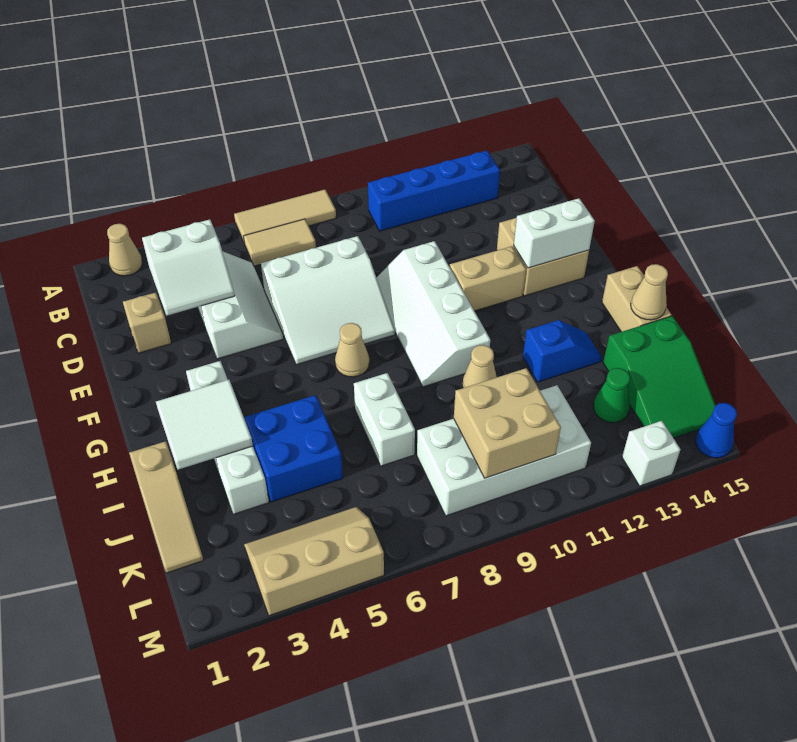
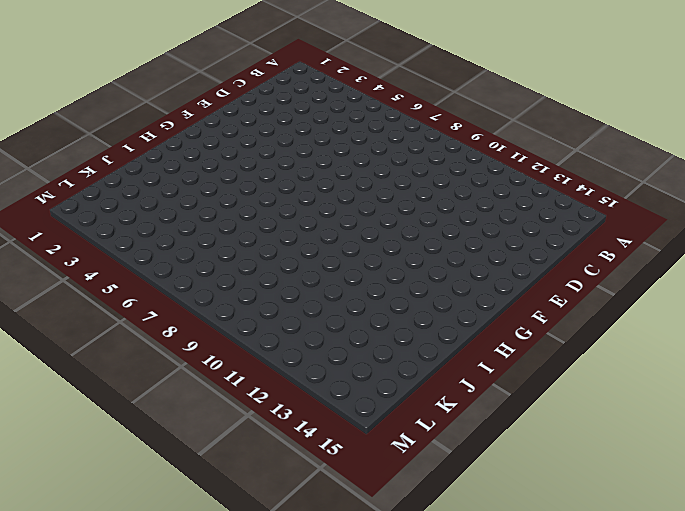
none -> tan 1x1 cone [107,224,142,276]
none -> tan 1x3 tile [234,190,336,242]
none -> tan 1x2 tile [244,219,316,266]

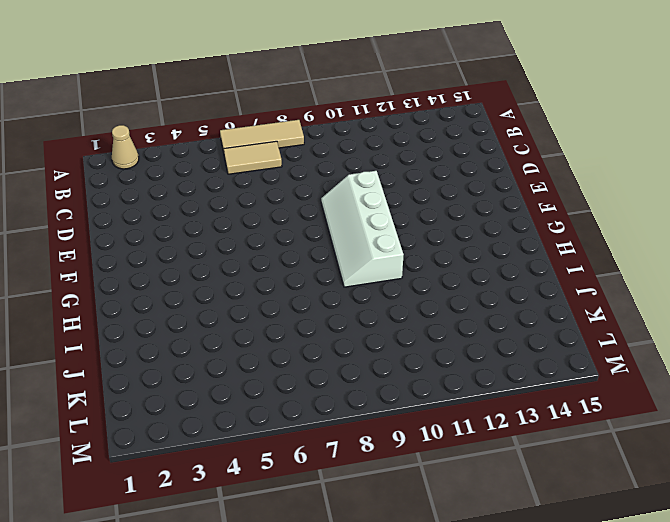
none -> blue 1x4 brick [368,151,500,231]
none -> white 2x3 slope [198,252,283,359]
none -> tan 1x1 brick [123,292,171,353]

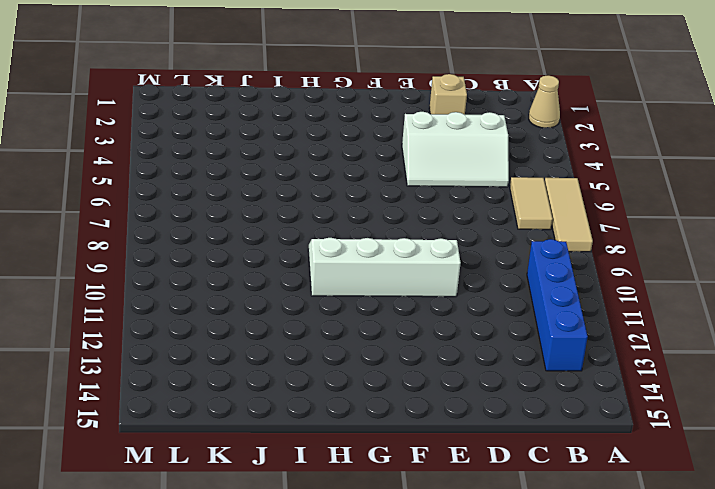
none -> white 3x3 slope [261,236,395,365]
none -> tan 2x2 brick [497,218,589,296]
none -> tan 1x2 brick [450,246,526,311]

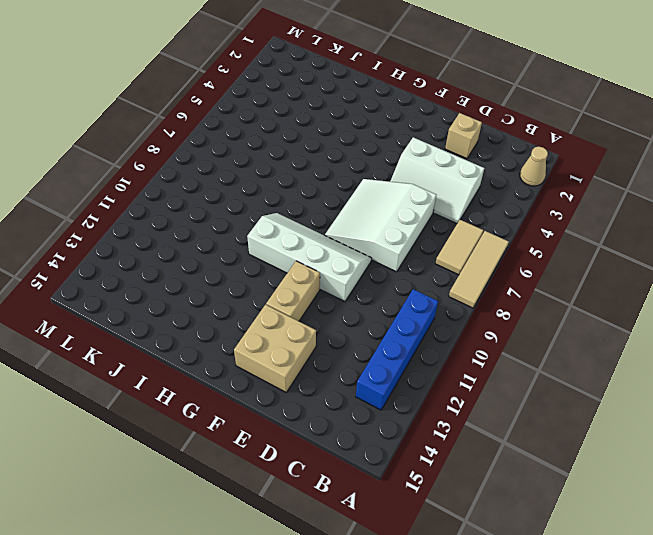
none -> white 1x4 brick [186,361,269,514]
none -> tan 1x1 cone [335,323,369,377]
none -> tan 1x2 brick [602,266,671,332]

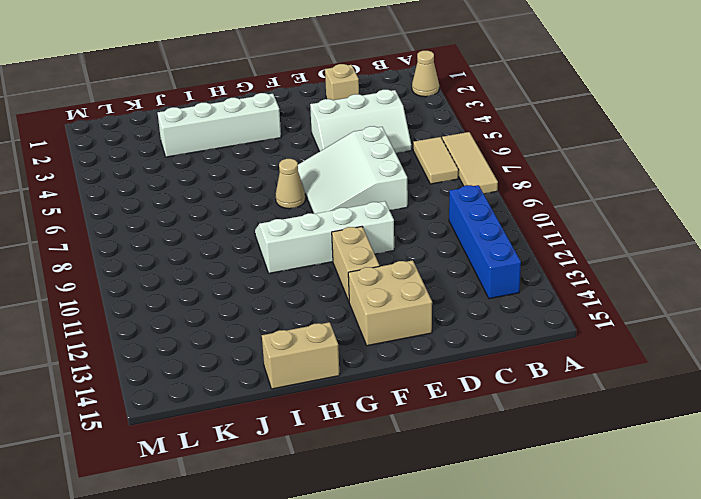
none -> tan 1x3 slope [129,441,203,573]
none -> blue 2x2 brick [244,395,343,502]
none -> white 1x2 brick [354,373,415,466]

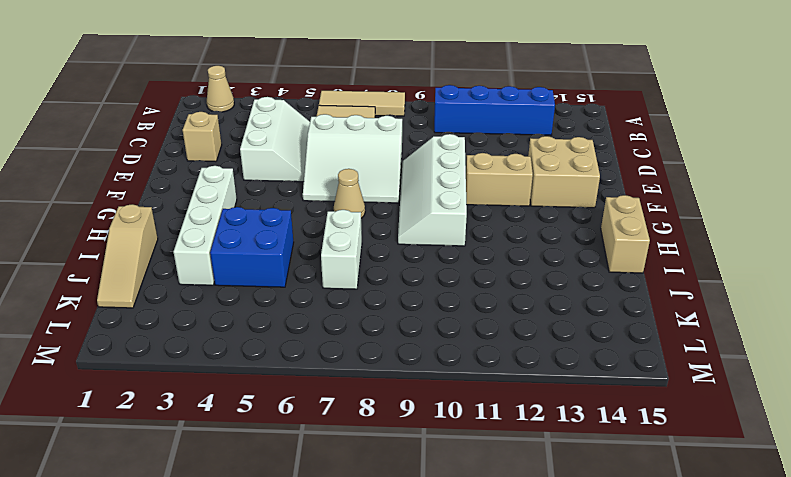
none -> tan 1x1 cone [463,345,497,388]
none -> blue 1x2 slope [523,320,602,382]
none -> green 2x3 slope [603,316,716,438]

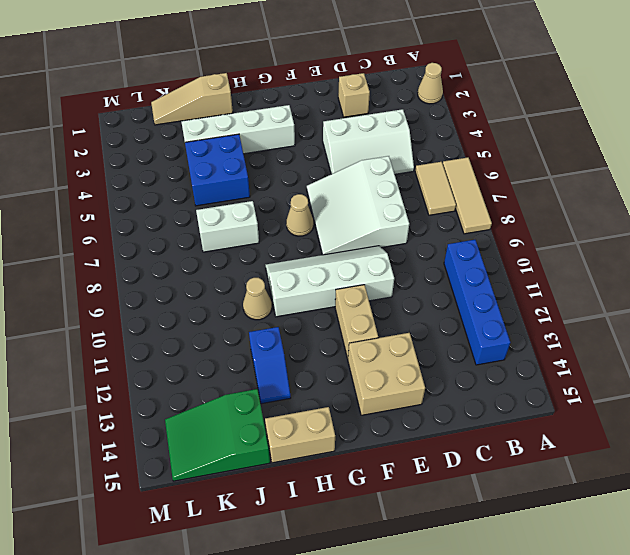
none -> white 2x4 brick [417,385,591,516]
none -> green 1x1 cone [594,368,630,423]
none -> tan 2x3 slope [244,507,384,616]

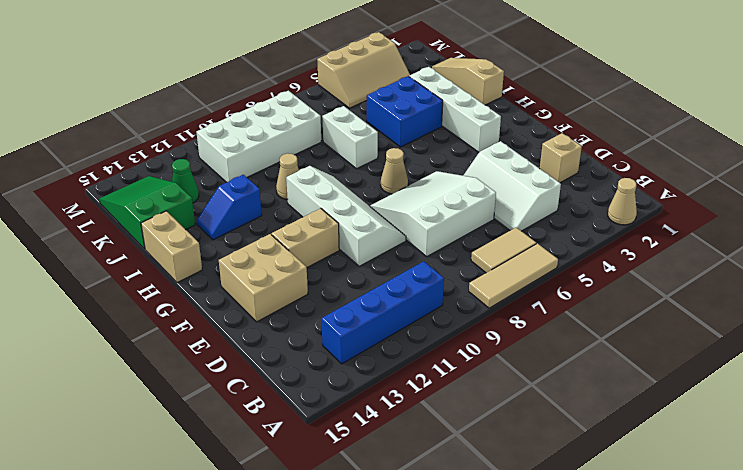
none -> white 1x1 brick [622,421,680,486]
none -> blue 1x1 cone [696,403,737,458]
none -> white 2x2 slope [142,219,235,316]

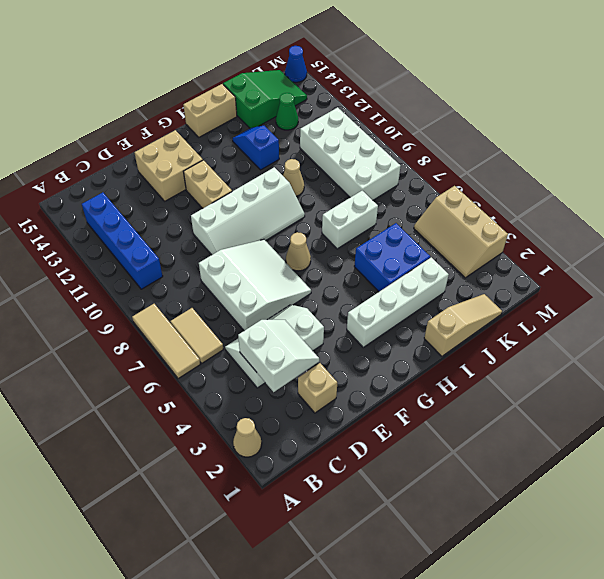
none -> white 1x1 brick [622,421,680,486]
none -> white 1x2 brick [514,198,595,268]
none -> white 2x2 tile [156,380,253,470]

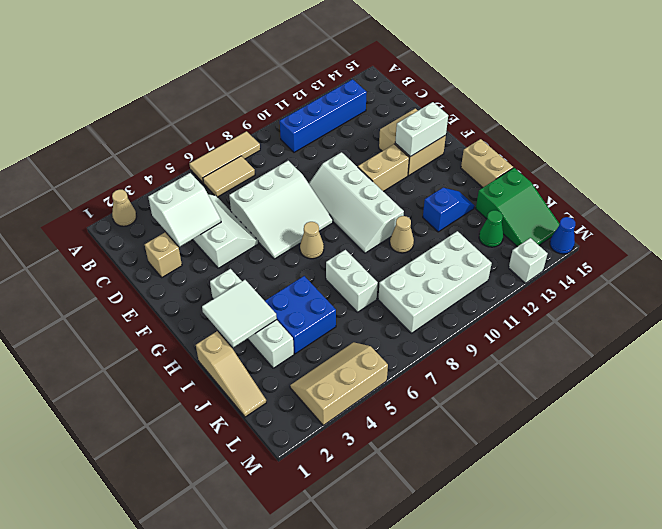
none -> tan 1x1 cone [631,264,668,320]
none -> tan 2x2 brick [454,368,561,478]

